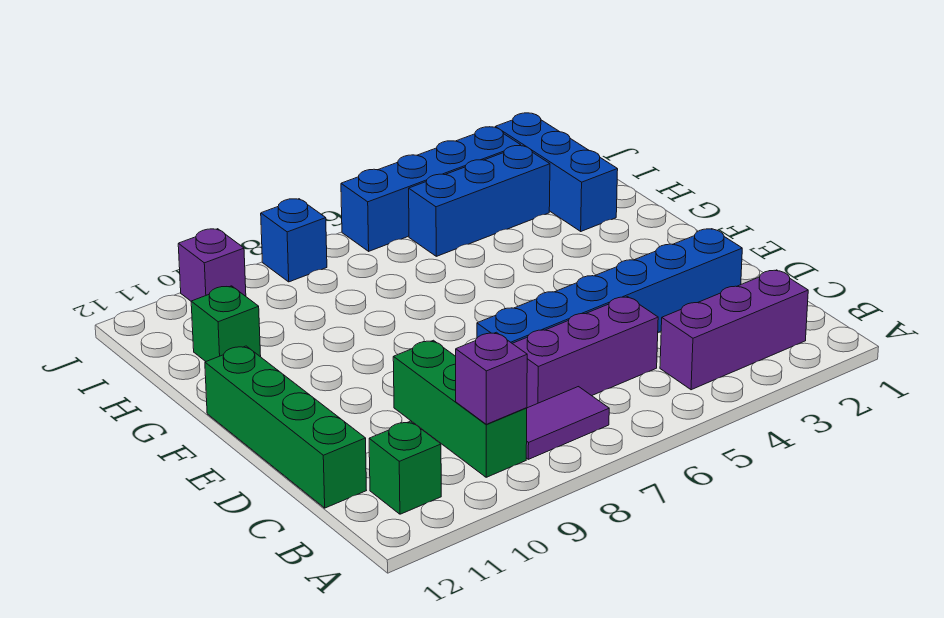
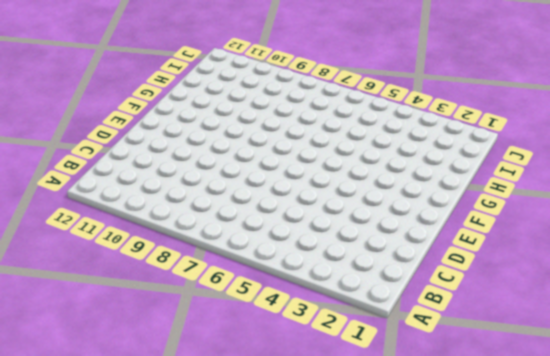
none -> purple 1x3 brick [660,270,808,390]
none -> purple 1x2 tile [526,387,609,459]
none -> green 1x3 brick [393,340,527,477]

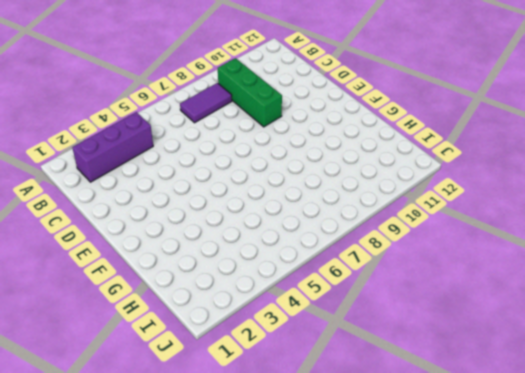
none -> green 1x1 brick [369,421,441,514]
none -> purple 1x3 brick [512,297,658,408]
none -> green 1x4 brick [205,346,367,508]

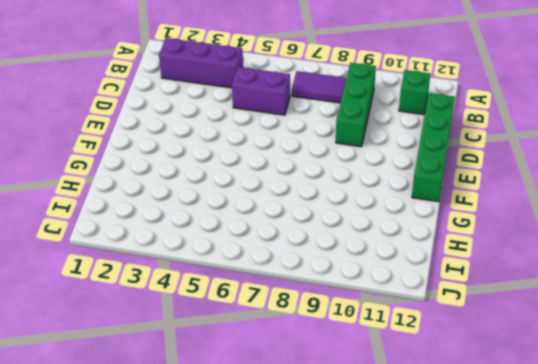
purple 1x2 brick [232,67,290,115] -> purple 1x3 brick [512,297,658,408]
none -> blue 1x6 brick [477,229,742,343]
none -> blue 1x3 brick [495,113,618,231]
none -> green 1x1 brick [191,286,261,362]

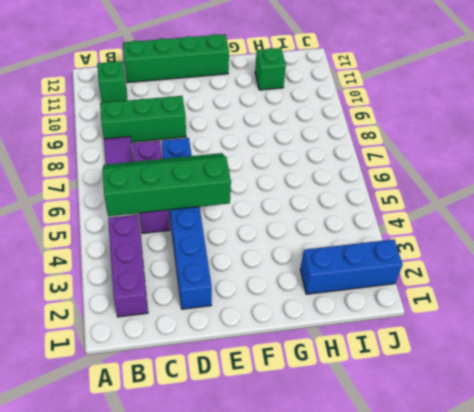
green 2x4 slope [102,153,231,216] -> none
none -> blue 1x3 brick [409,146,550,256]
none -> blue 1x4 brick [341,127,521,251]
none -> blue 1x1 brick [261,199,327,282]

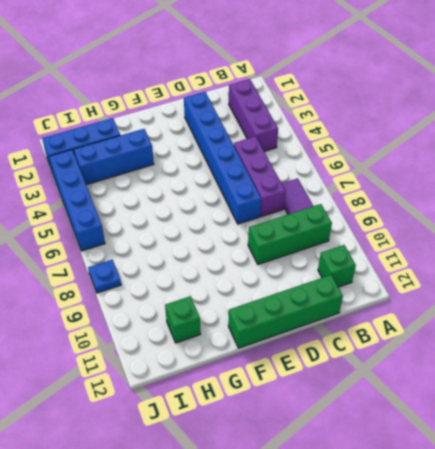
blue 1x3 brick [74,129,154,185] -> blue 1x3 brick turned to [409,146,550,256]
blue 1x1 plate [88,260,121,293] -> blue 1x1 brick [261,199,327,282]
none -> purple 1x1 brick [178,229,246,301]
none -> purple 1x1 brick [456,332,527,424]

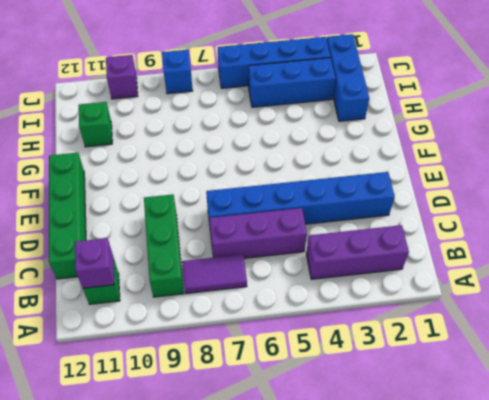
purple 1x1 brick [75,238,115,288] -> purple 1x1 brick moved to [456,332,527,424]

